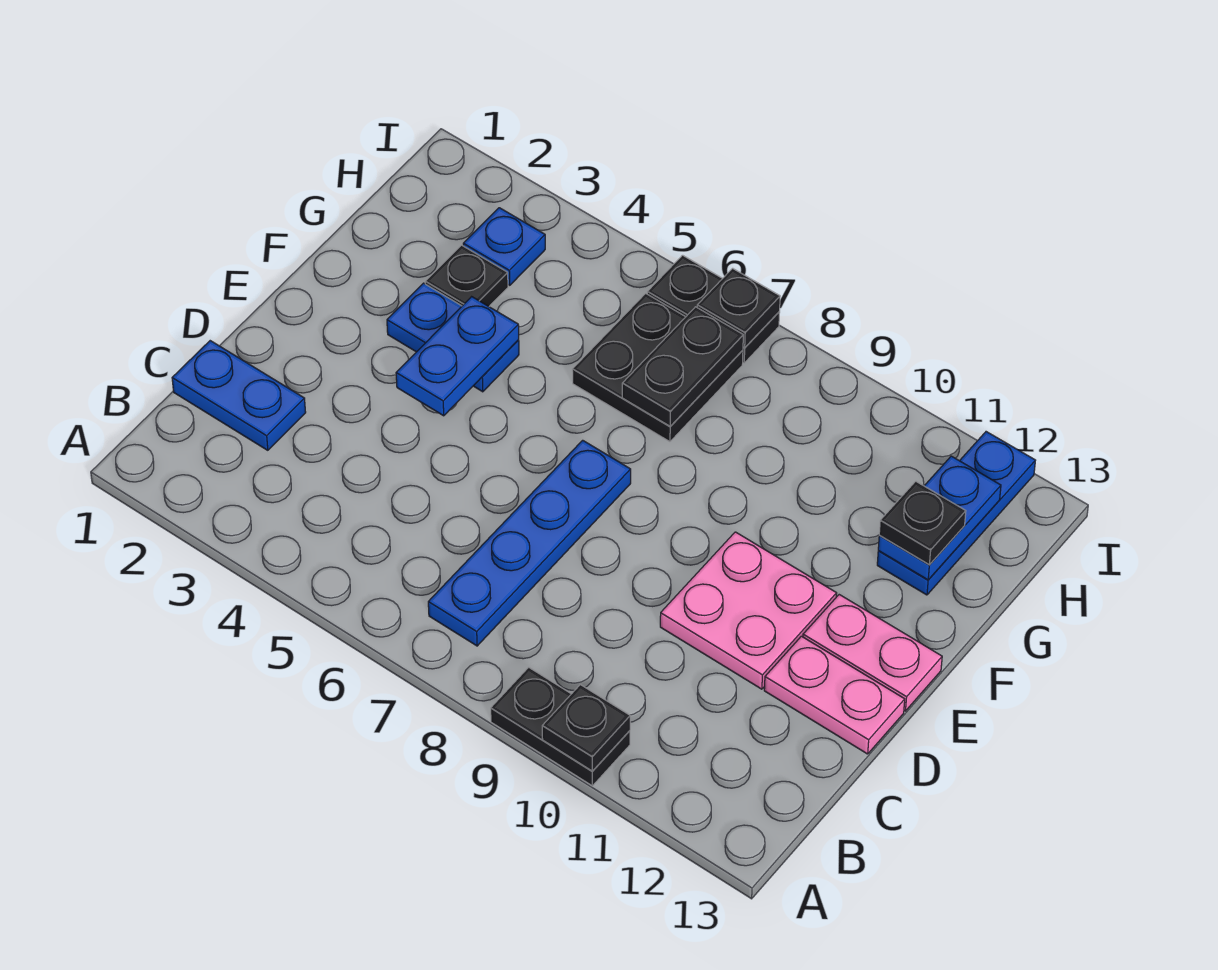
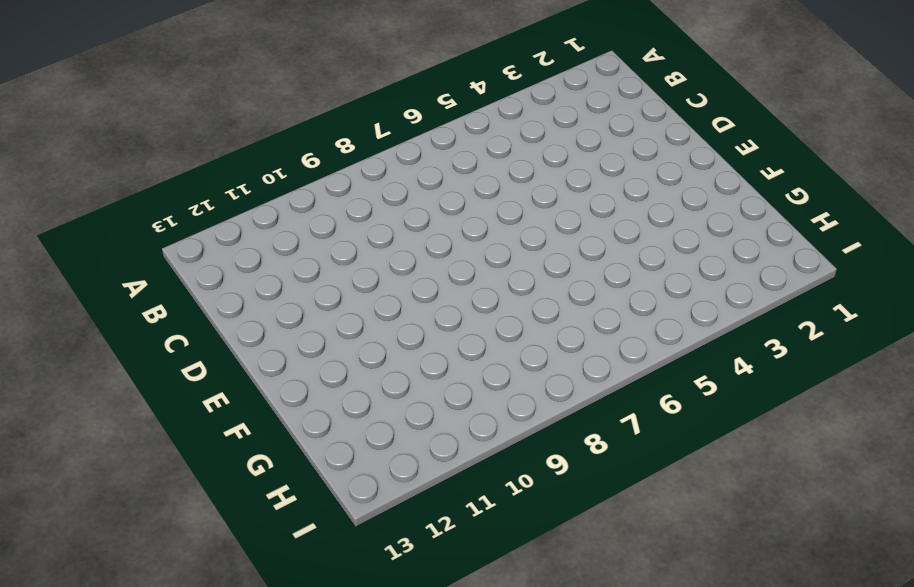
none -> black 1x2 plate [491,667,630,786]
none -> blue 1x4 plate [428,440,631,646]
none -> blue 1x2 plate [172,341,306,450]

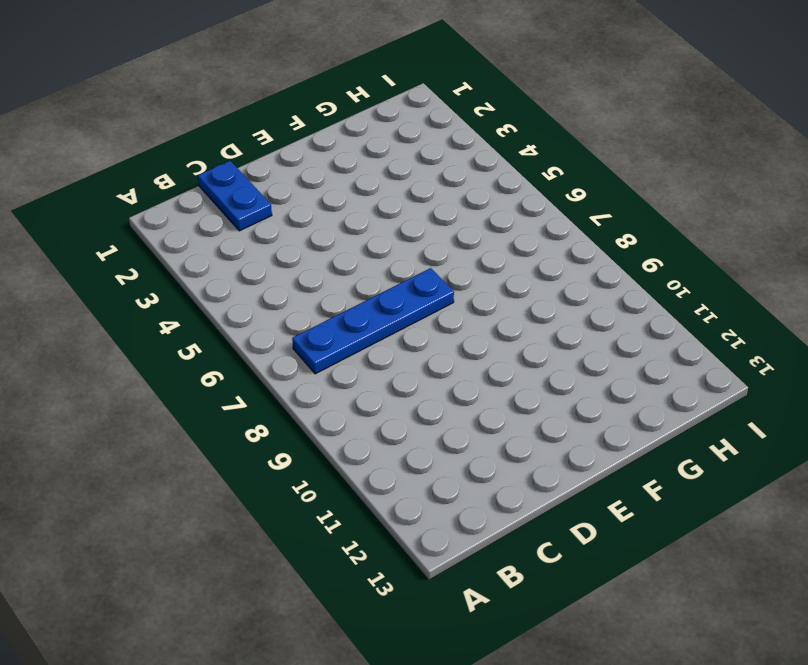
none -> black 1x2 plate [491,667,630,786]
none -> pink 2x2 plate [660,532,837,689]
none -> pink 1x2 plate [764,636,905,754]

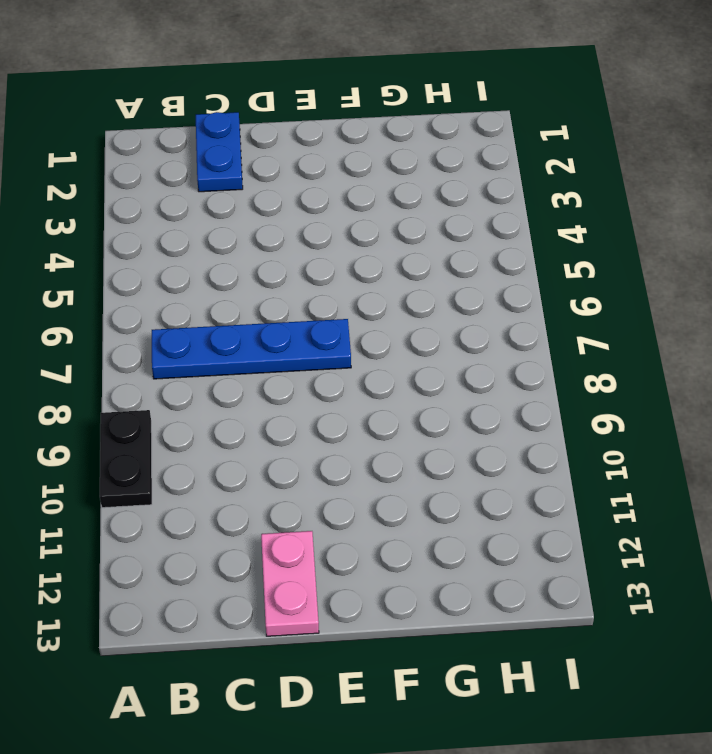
none -> pink 2x2 plate [660,532,837,689]
none -> pink 1x2 plate [803,595,942,711]
none -> blue 1x2 plate [387,283,519,392]

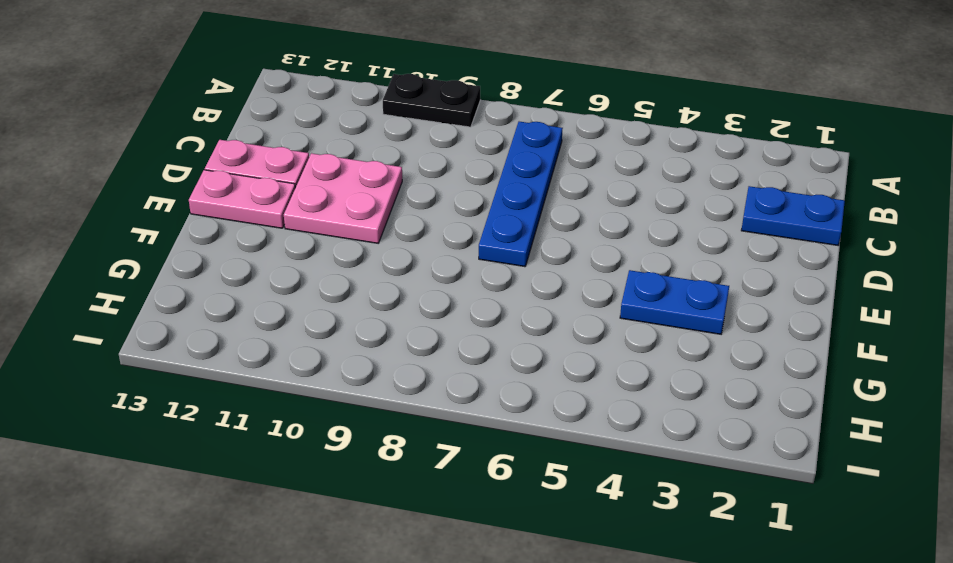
none -> black 1x1 plate [425,245,508,306]
none -> black 2x2 plate [572,293,743,442]
none -> blue 1x3 plate [877,432,1035,595]

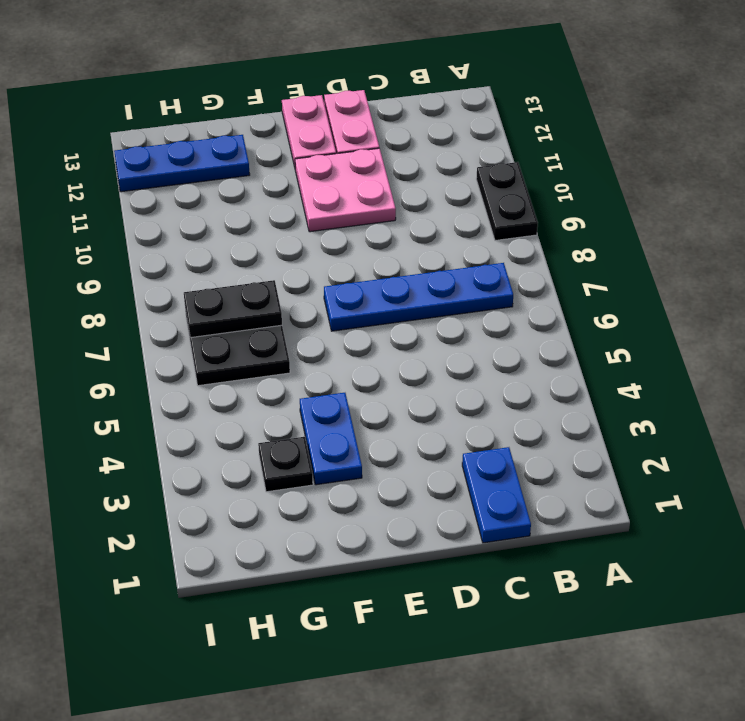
none -> blue 1x1 plate [463,208,545,285]
none -> black 1x2 plate [647,255,780,363]
none -> black 1x1 plate [542,685,630,771]

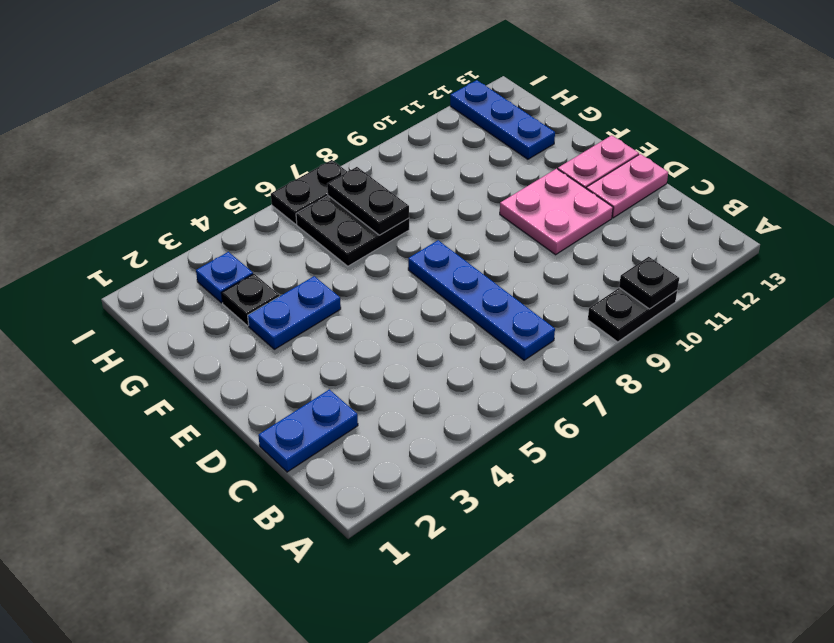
none -> blue 1x2 plate [396,297,519,416]
none -> blue 1x2 plate [878,456,1001,580]
none -> black 1x1 plate [697,268,780,348]

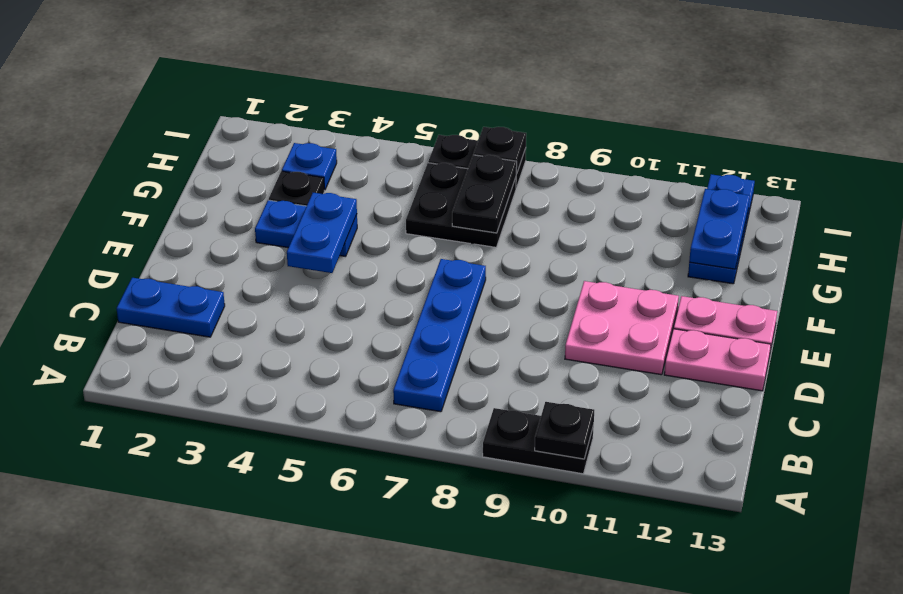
none -> black 1x1 plate [879,481,966,565]

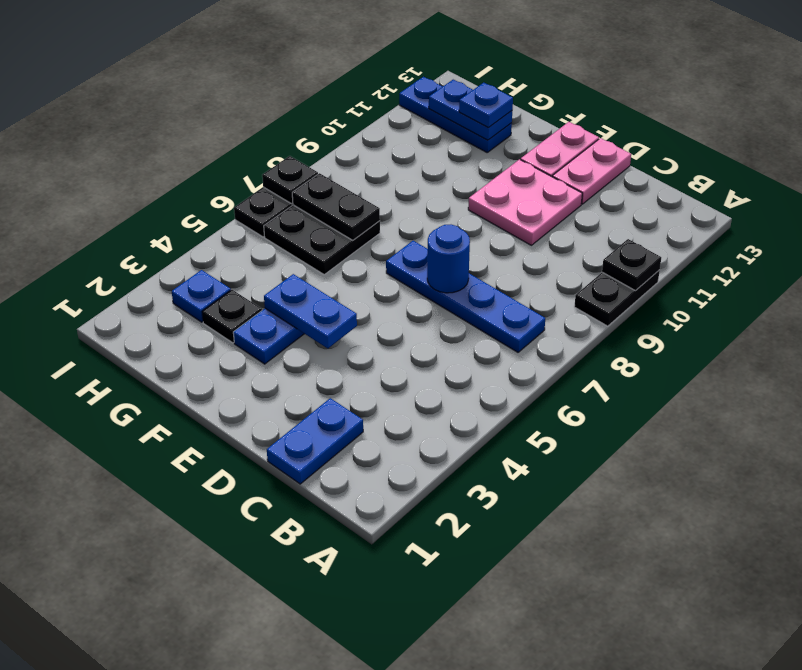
blue 1x1 round brick [427,225,470,293] -> none
blue 1x1 plate [459,83,513,128] -> black 1x1 plate [879,481,966,565]

